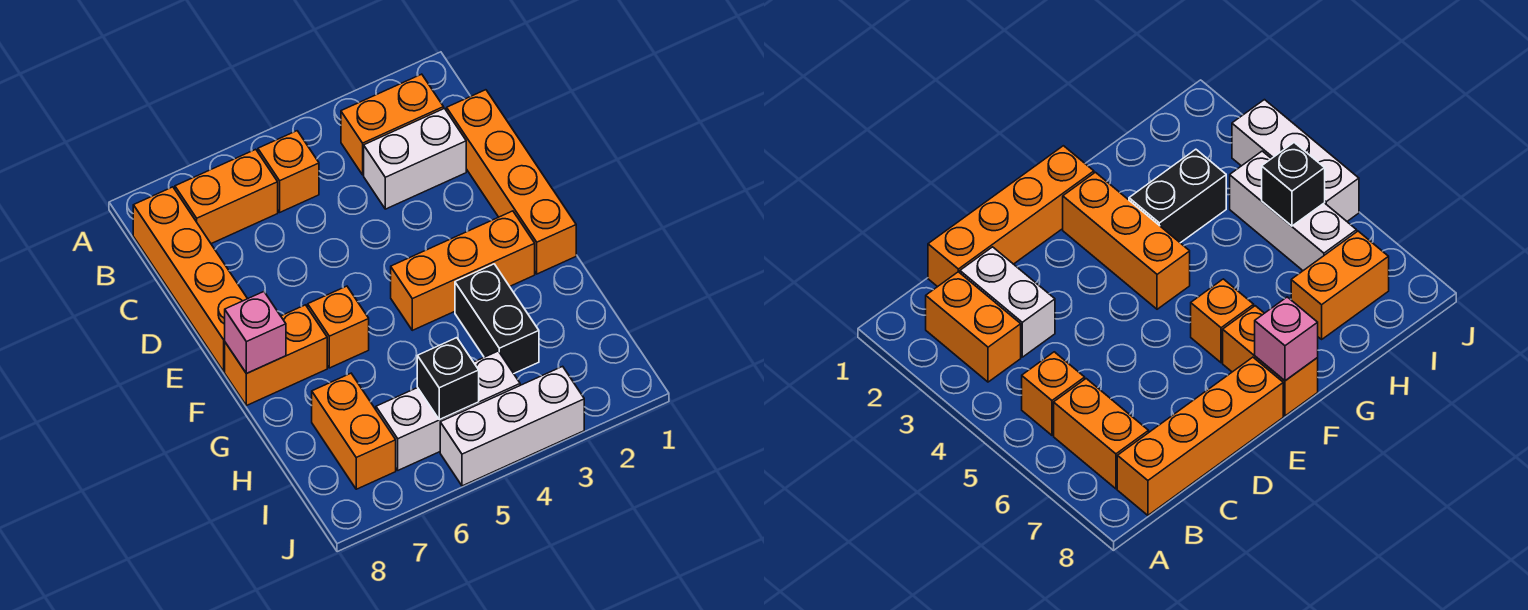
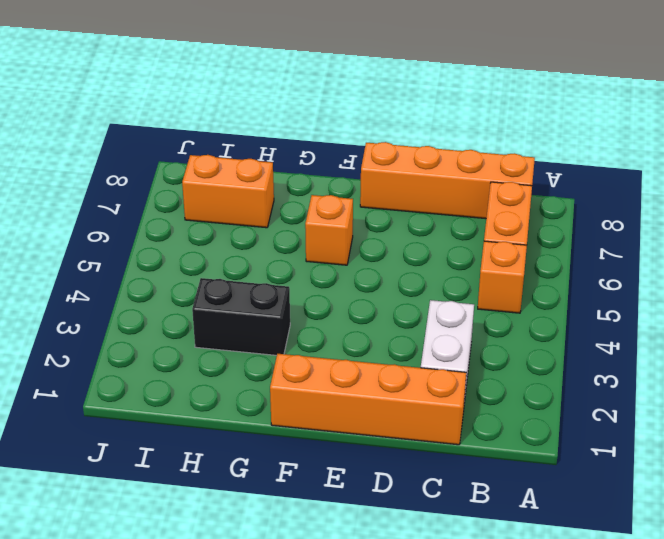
none -> orange 1x2 brick [341,74,444,175]
none -> orange 1x3 brick [391,211,535,330]
none -> orange 1x2 brick [225,305,327,406]

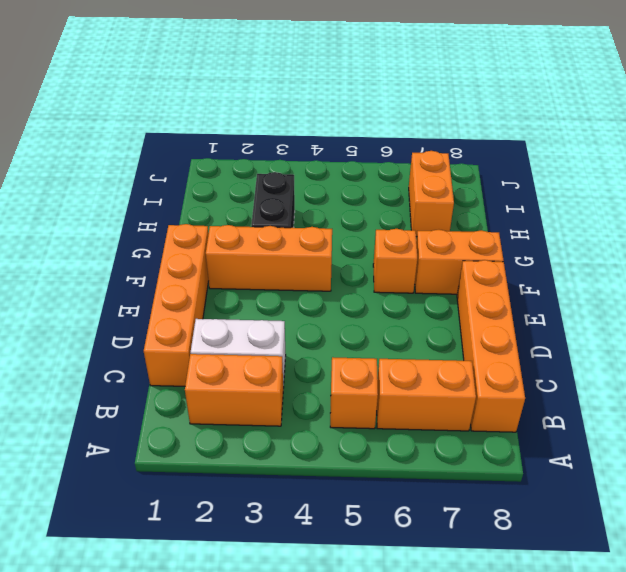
none -> white 1x3 brick [376,351,520,470]
none -> white 1x3 brick [440,366,584,486]
none -> pink 1x1 brick [225,292,286,374]

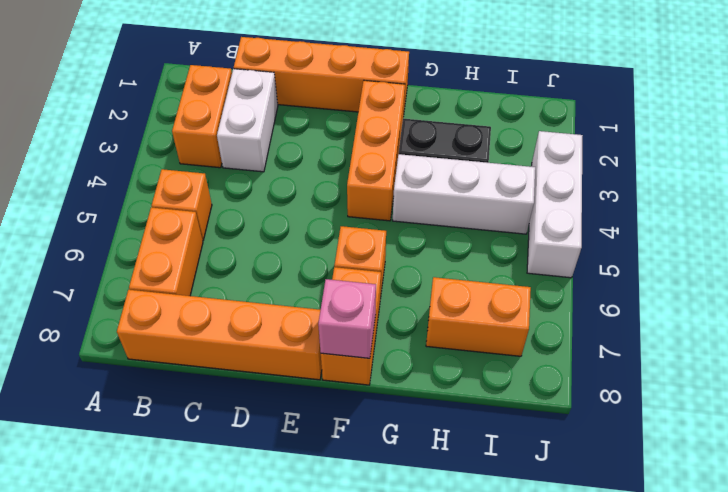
white 1x3 brick [393,154,535,234] -> white 1x3 brick turned to [376,351,520,470]
none -> black 1x1 brick [417,338,479,420]

